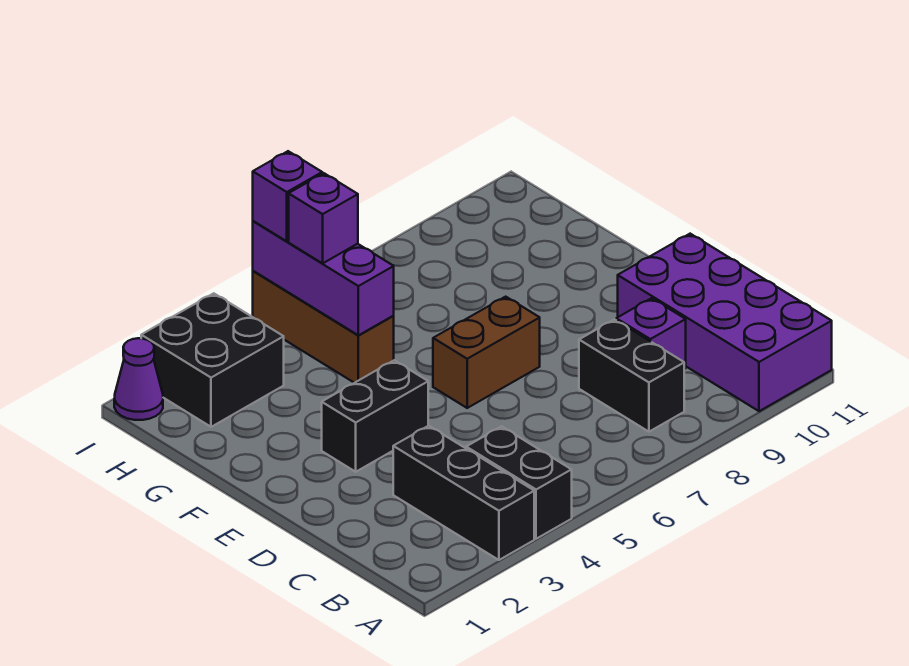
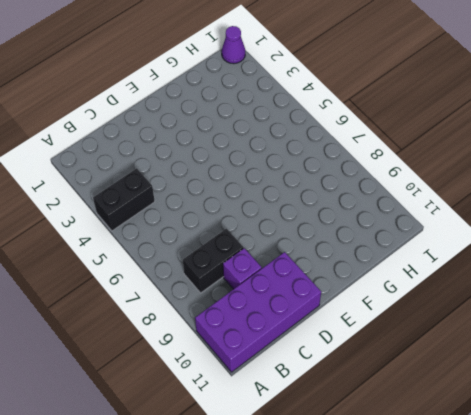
none -> black 1x3 brick [393,426,534,560]
none -> black 1x2 brick [322,360,428,472]
none -> brown 1x2 brick [433,297,540,408]

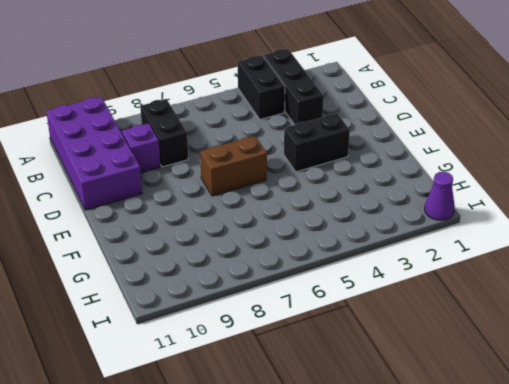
none -> brown 1x3 brick [253,271,394,383]
none -> black 2x2 brick [141,293,284,427]
none -> purple 1x3 brick [253,221,394,335]

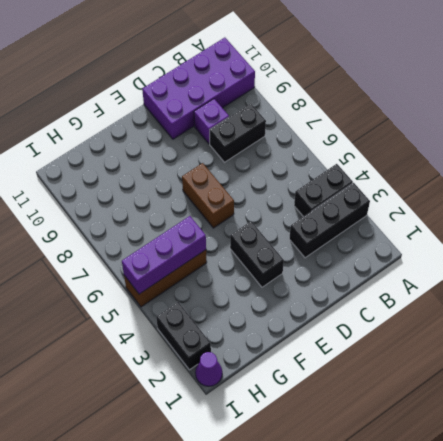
black 1x2 brick [156,302,211,370] -> black 2x2 brick [141,293,284,427]
none -> purple 1x1 brick [289,173,358,263]
none -> purple 1x1 brick [253,151,322,241]

